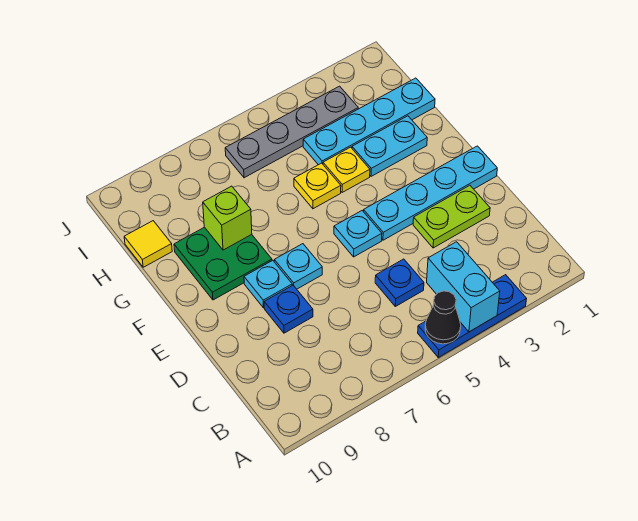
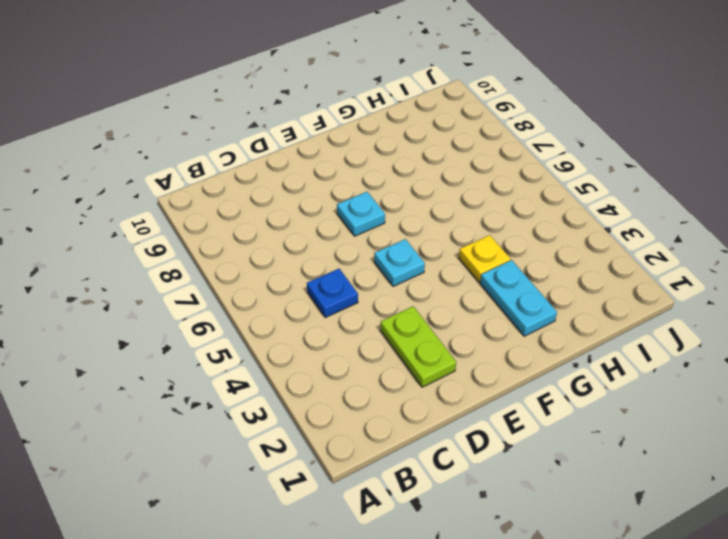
none -> blue 1x3 plate [418,275,526,357]
none -> blue 1x1 plate [264,285,313,333]
none -> cyan 1x4 plate [364,146,497,240]

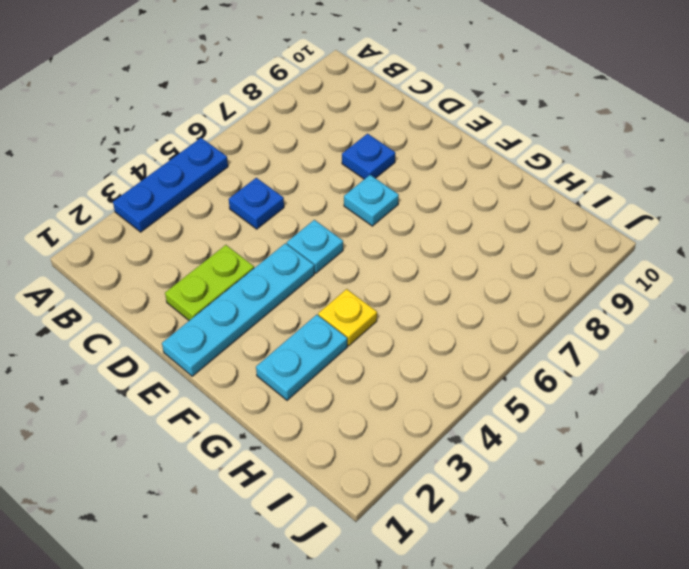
none -> cyan 1x1 plate [244,260,292,308]
none -> green 2x2 plate [174,227,272,300]
none -> yellow 1x1 plate [294,163,341,209]

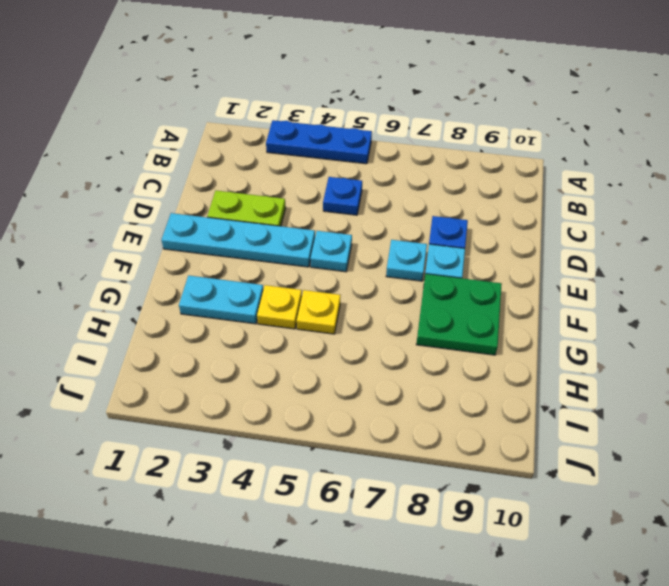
none -> cyan 1x4 plate [303,78,435,165]
none -> yellow 1x1 tile [124,221,172,267]
none -> grey 1x4 plate [225,86,358,178]

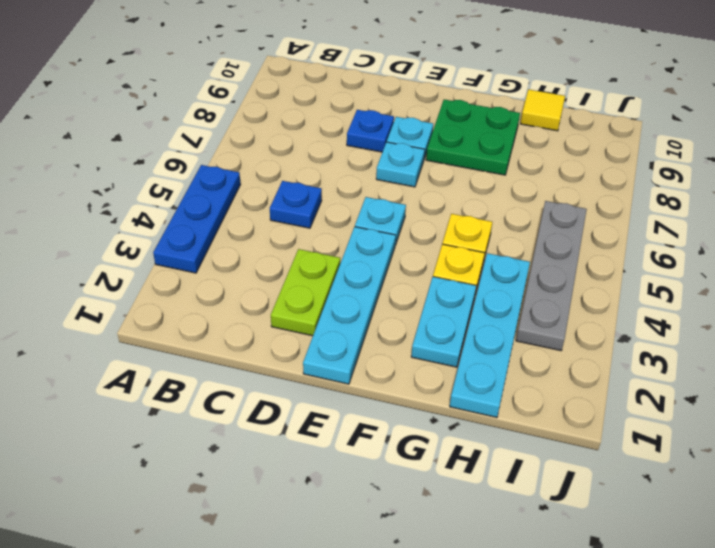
none -> cyan 1x2 brick [427,242,500,332]
none -> black 1x1 cone [425,291,461,344]
none -> lime 1x1 brick [203,186,252,250]

